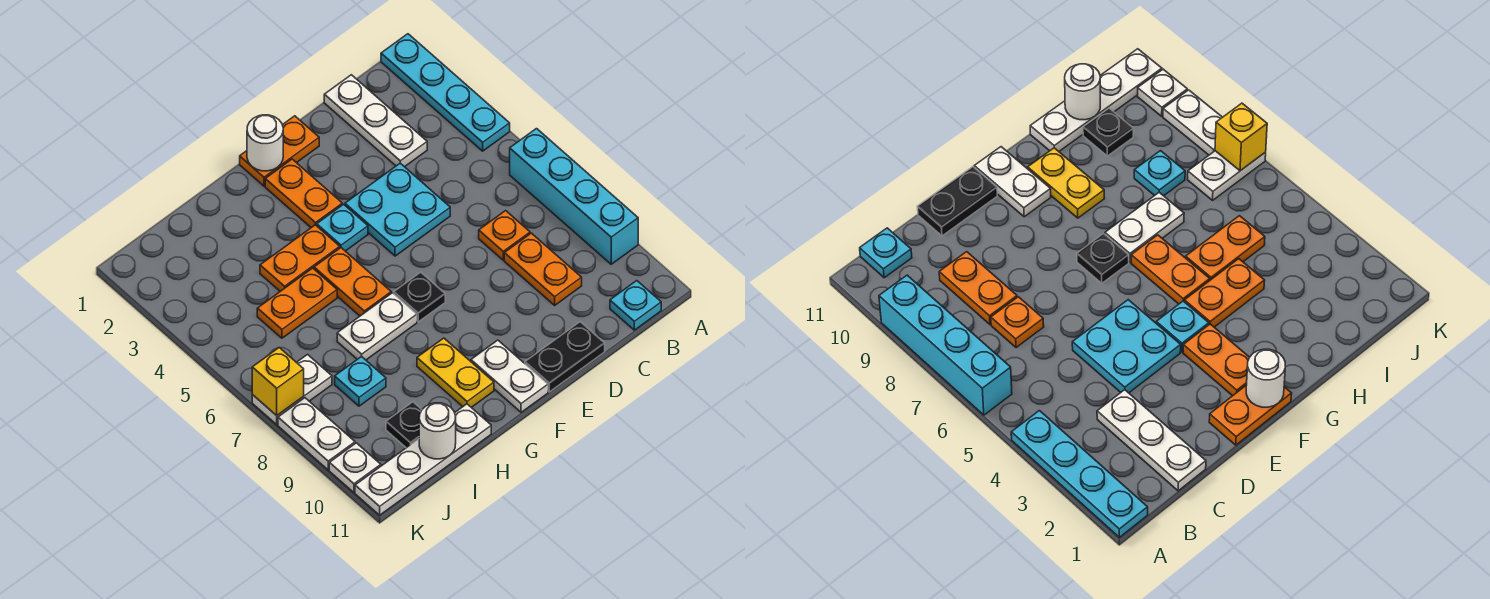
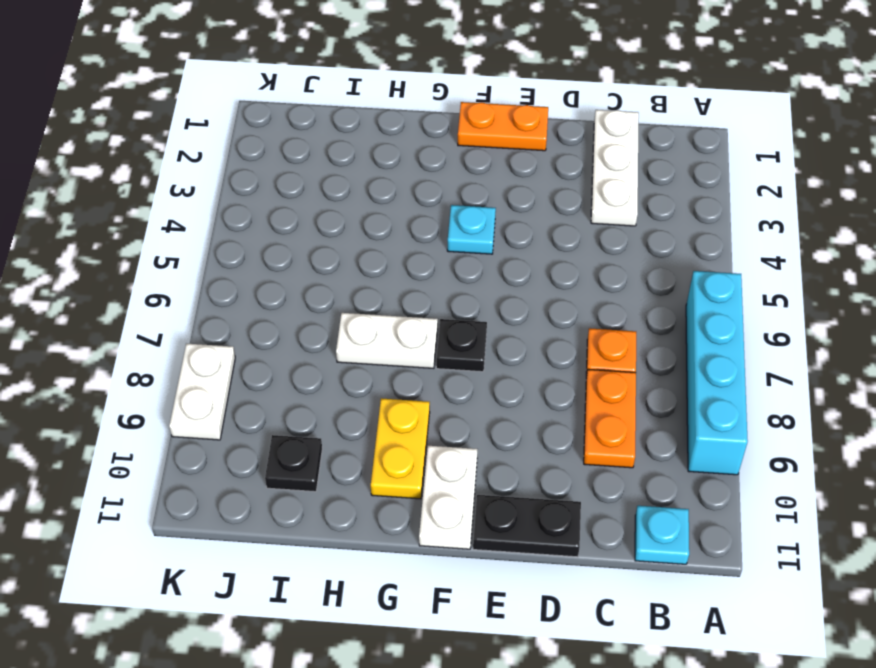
none -> cyan 1x4 plate [381,34,510,151]
none -> cyan 2x2 plate [345,163,450,256]
none -> orange 1x2 plate [265,159,342,228]

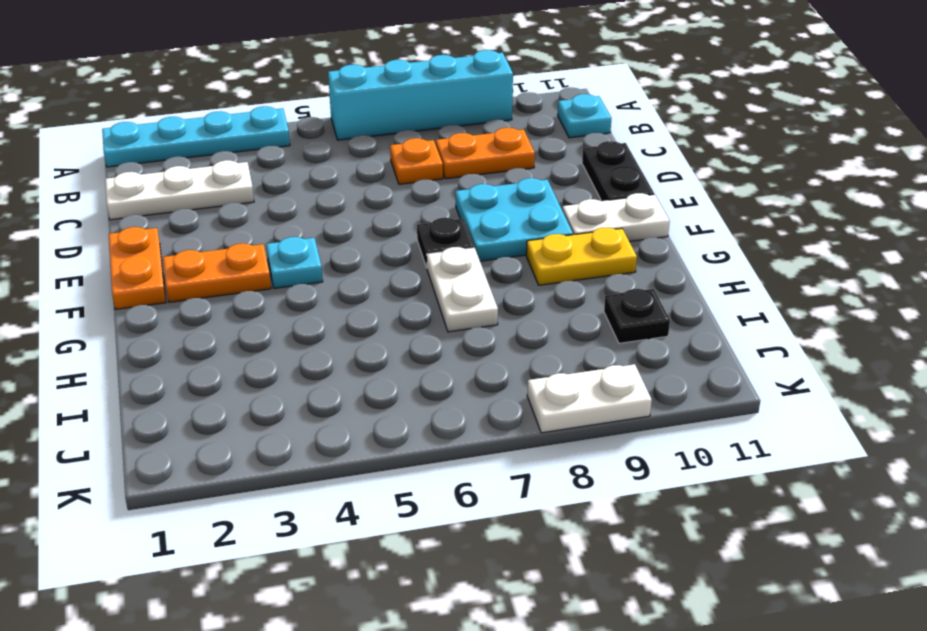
cyan 2x2 plate [455,178,573,261] -> cyan 2x2 plate moved to [345,163,450,256]
none -> orange 1x2 plate [260,225,340,291]
none -> orange 1x2 plate [314,248,391,316]
none -> orange 1x2 plate [257,268,337,338]

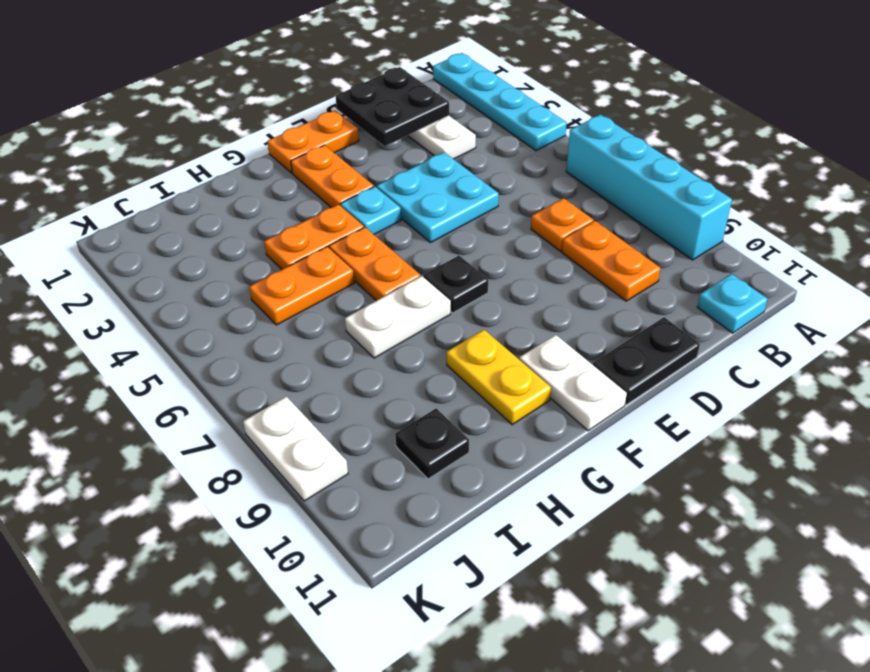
black 2x2 plate [336,67,449,146] -> none
none -> white 1x4 plate [355,404,491,515]
none -> cyan 1x1 plate [335,356,386,406]
none -> white 1x2 plate [252,355,332,425]

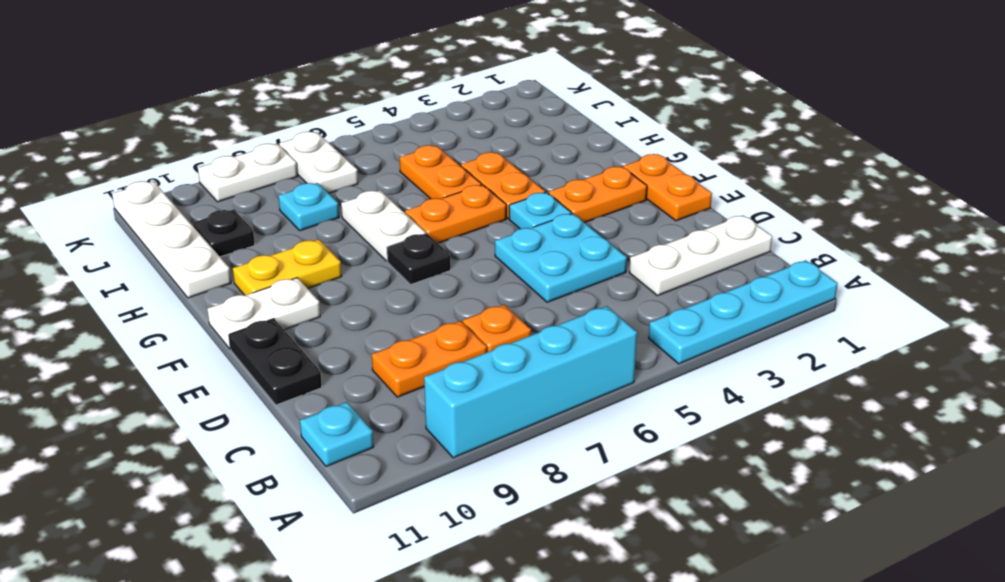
none -> white 1x1 plate [329,443,381,492]
none -> white 1x1 round brick [247,115,283,171]
none -> white 1x1 round brick [419,403,456,459]

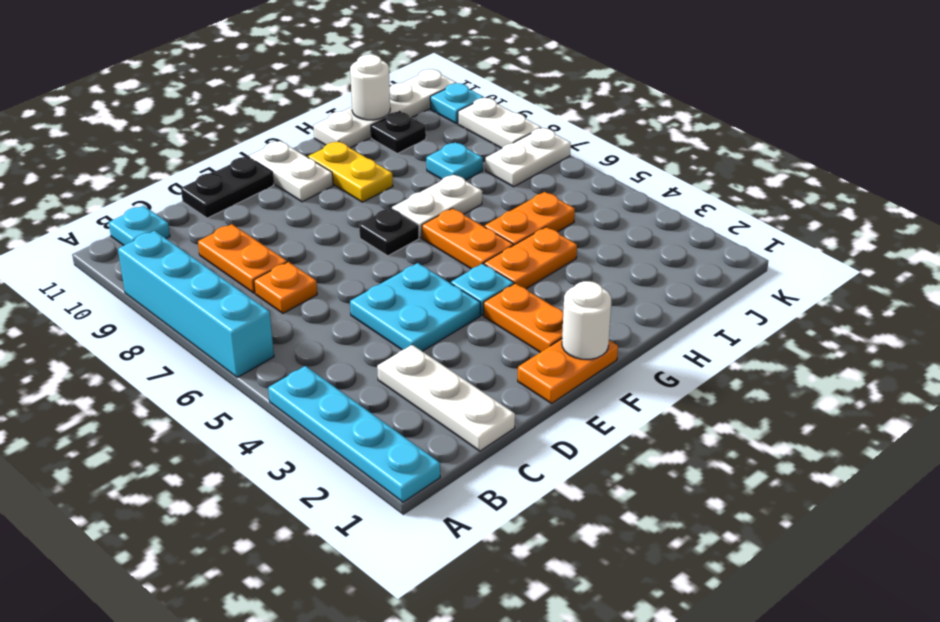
cyan 1x1 plate [430,83,484,124] -> white 1x1 plate [329,443,381,492]
none -> yellow 1x1 brick [252,348,304,416]

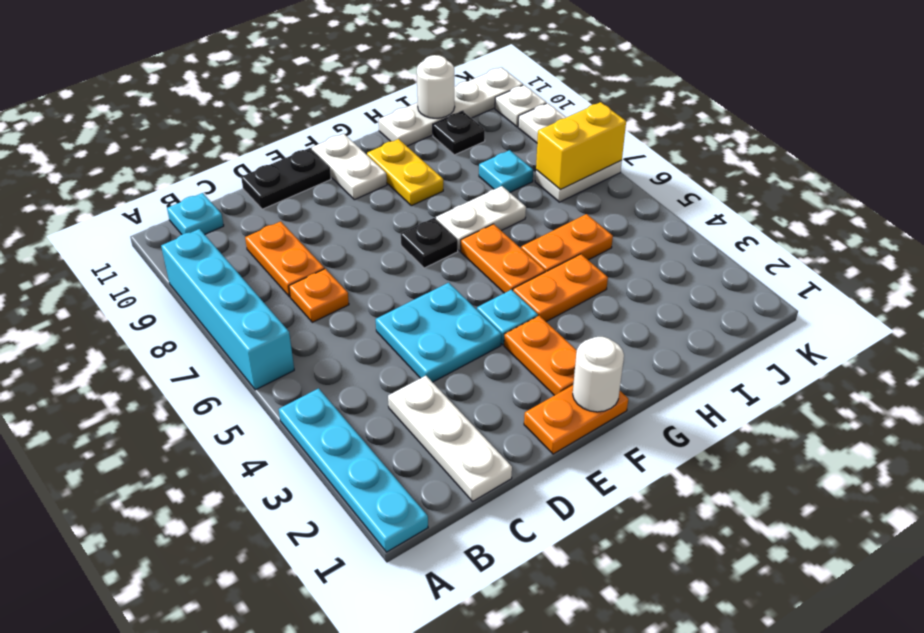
yellow 1x2 brick [536,102,626,189] -> yellow 1x1 brick [252,348,304,416]

